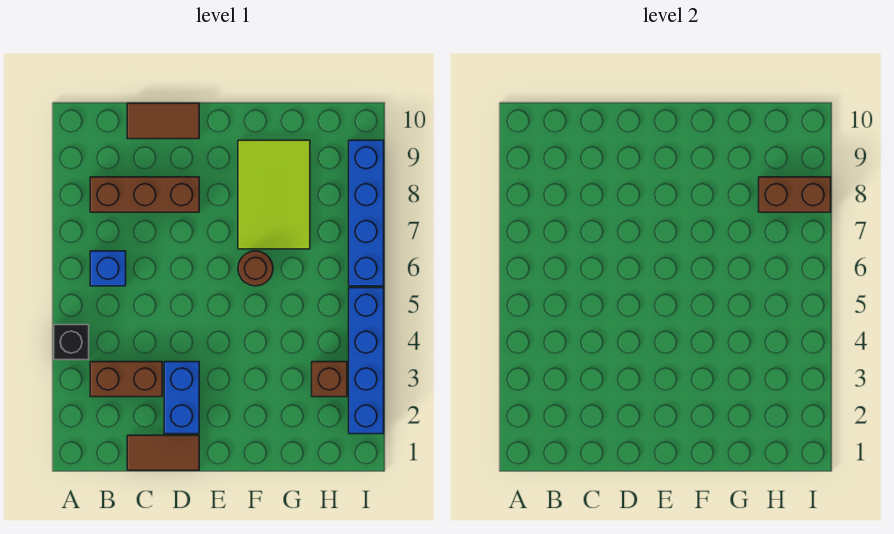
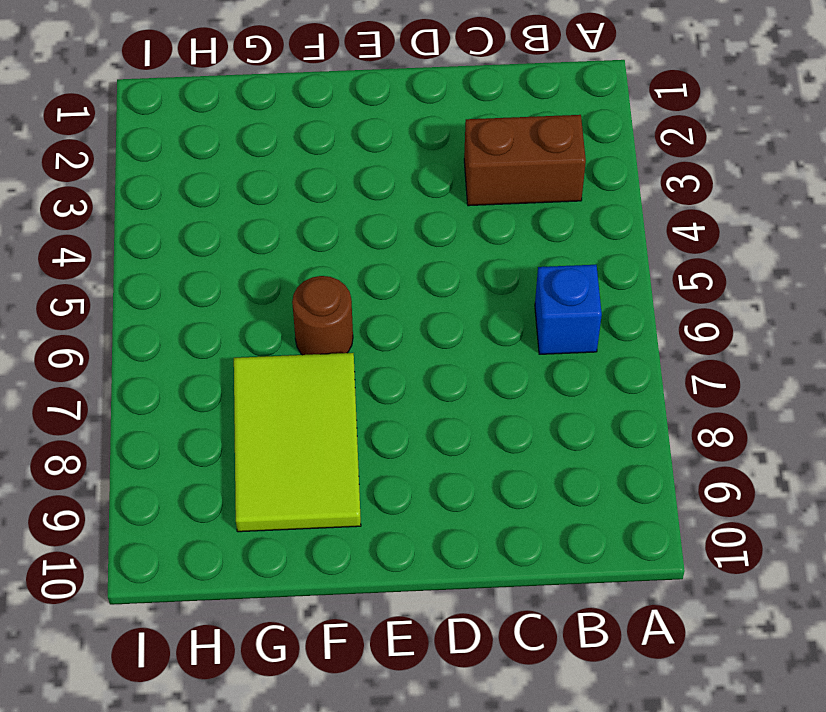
none -> black 1x1 brick [54,325,89,360]
none -> brown 1x3 brick [90,177,199,212]
none -> brown 1x2 tile [127,435,199,470]

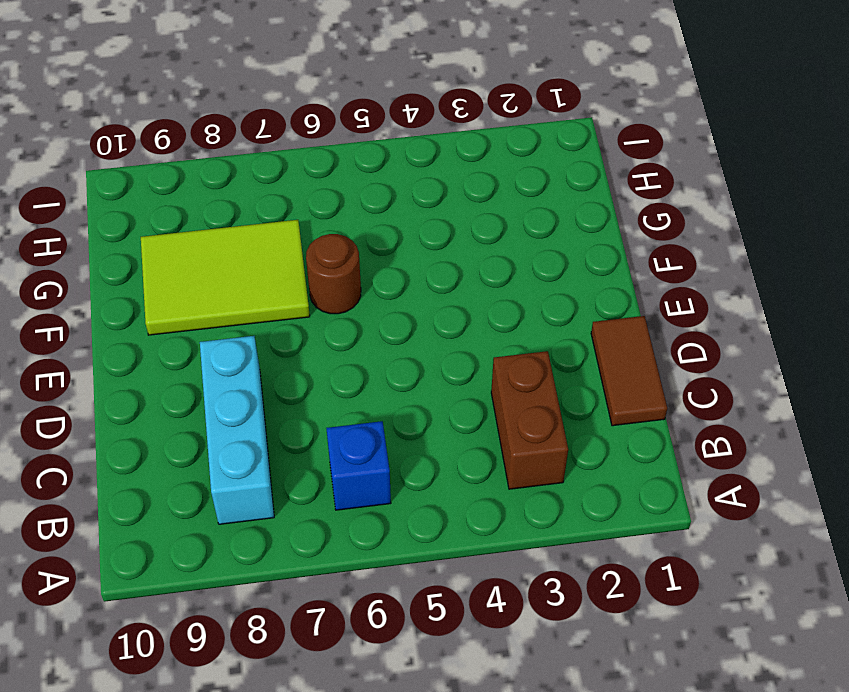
cyan 1x3 brick [200,336,274,524] -> brown 1x3 brick [90,177,199,212]
none -> black 1x1 brick [54,325,89,360]
none -> brown 1x2 tile [127,103,199,139]
none -> blue 1x2 brick [164,362,199,434]

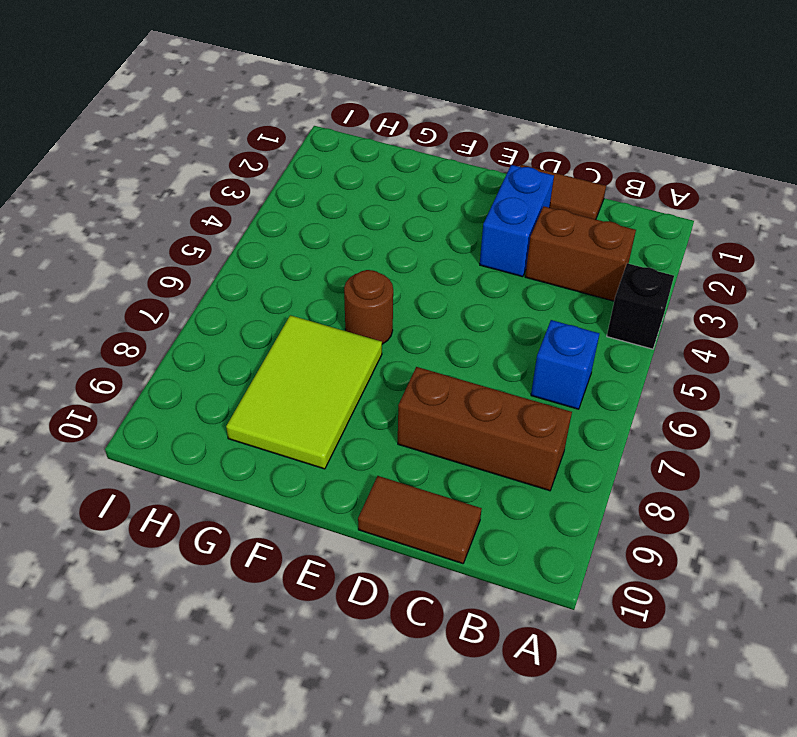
none -> brown 1x1 brick [312,362,347,397]
none -> blue 1x4 brick [349,288,384,434]
none -> blue 1x4 brick [349,140,384,286]

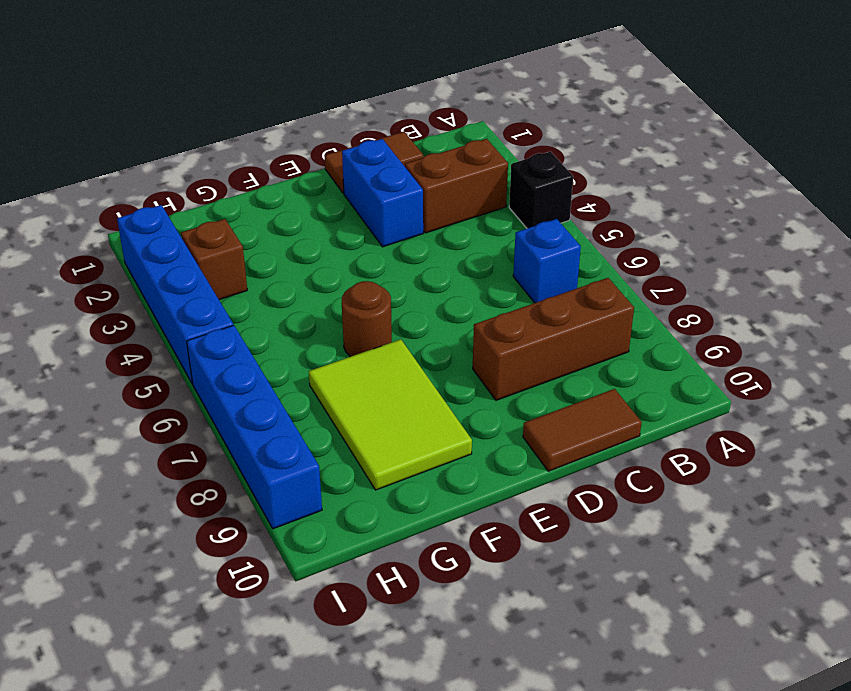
none -> brown 1x2 brick [759,177,831,212]

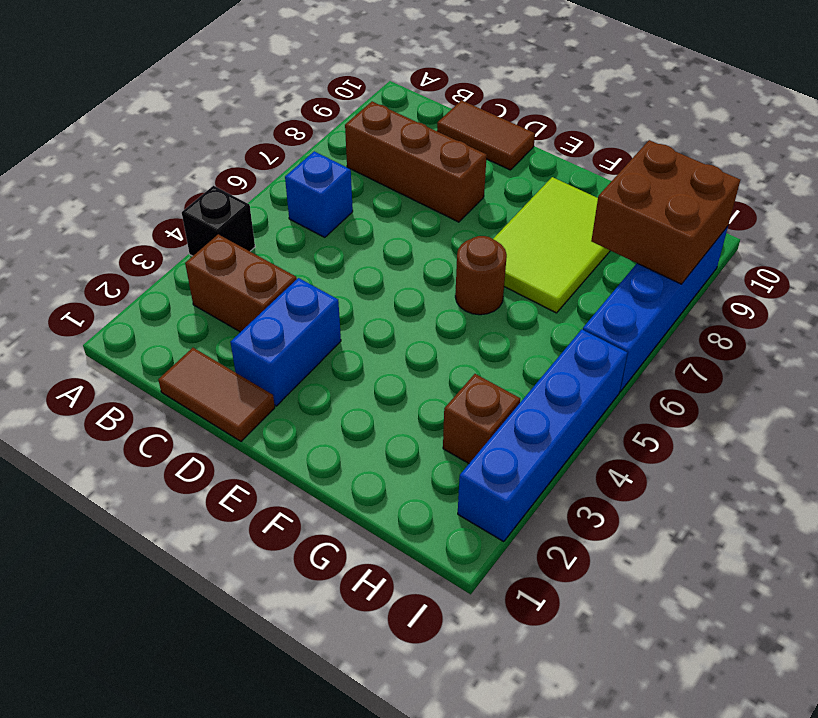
brown 2x2 brick [591,140,740,284] -> brown 1x2 brick [759,177,831,212]

